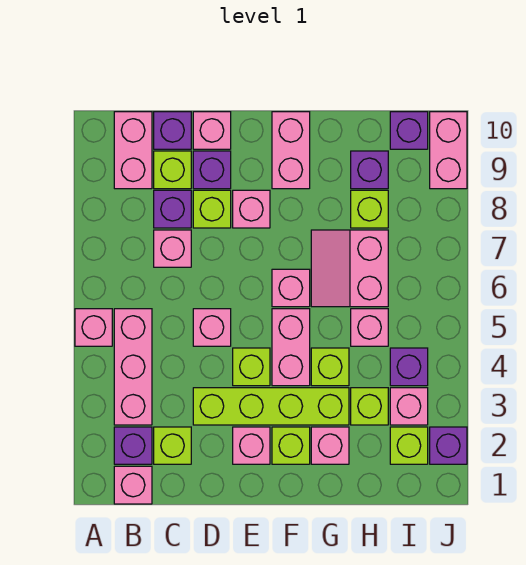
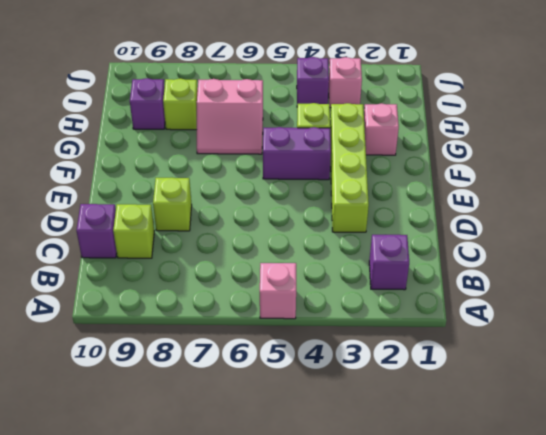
purple 1x2 brick [263,127,331,180] -> pink 1x2 brick [272,309,310,386]
none -> pink 1x1 brick [114,466,152,504]
none -> pink 1x3 brick [114,309,152,425]
none -> pink 1x2 brick [114,112,152,189]
none -> lime 1x1 brick [154,427,191,464]

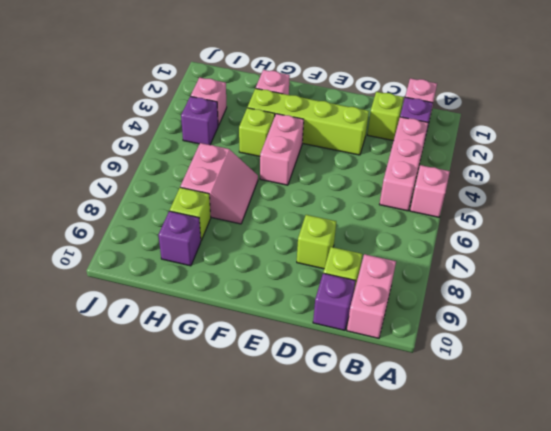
none -> pink 1x1 brick [154,230,191,267]
none -> purple 1x1 brick [154,190,191,228]
none -> pink 1x1 brick [193,309,231,346]
none -> purple 1x1 brick [193,151,231,189]

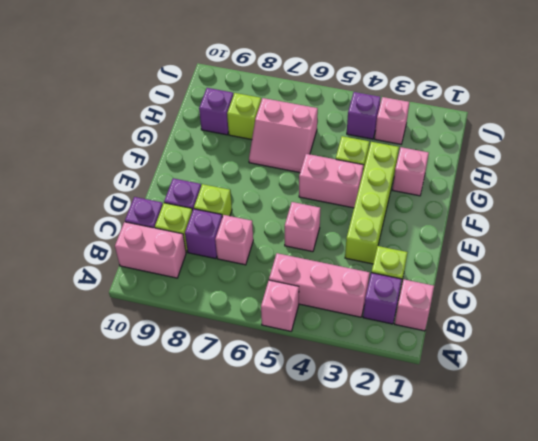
none -> pink 1x1 brick [193,112,231,149]
none -> pink 1x1 brick [233,427,270,464]
none -> lime 1x1 brick [233,348,270,386]
none -> pink 1x1 brick [233,190,270,228]

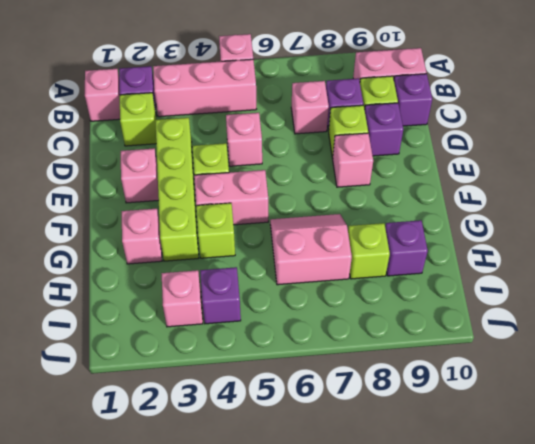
none -> pink 1x1 brick [193,112,231,149]
none -> lime 1x1 brick [272,427,310,464]
none -> pink 1x1 brick [272,269,310,307]
none -> pink 1x2 brick [272,112,310,189]

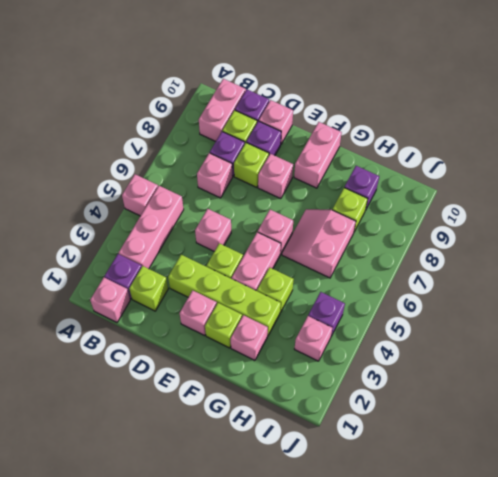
none -> lime 1x1 brick [351,388,388,425]
none -> pink 1x1 brick [351,309,388,346]
none -> lime 1x1 brick [390,427,428,464]
none -> purple 1x1 brick [390,112,428,149]

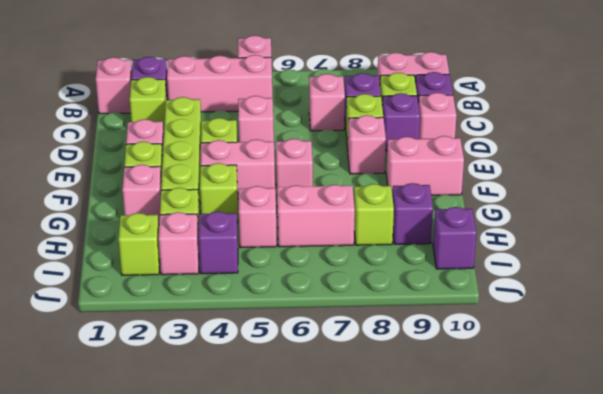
none -> purple 1x1 brick [430,427,467,464]
none -> pink 1x2 brick [430,112,467,189]

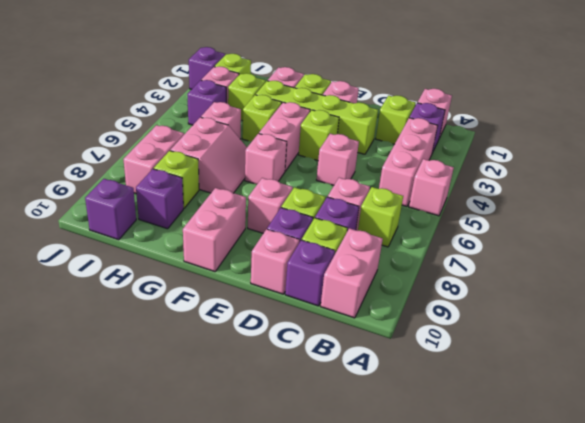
lime 1x1 brick [358,187,403,247] -> none
pink 1x2 brick [123,125,184,193] -> pink 1x2 brick moved to [430,112,467,189]

